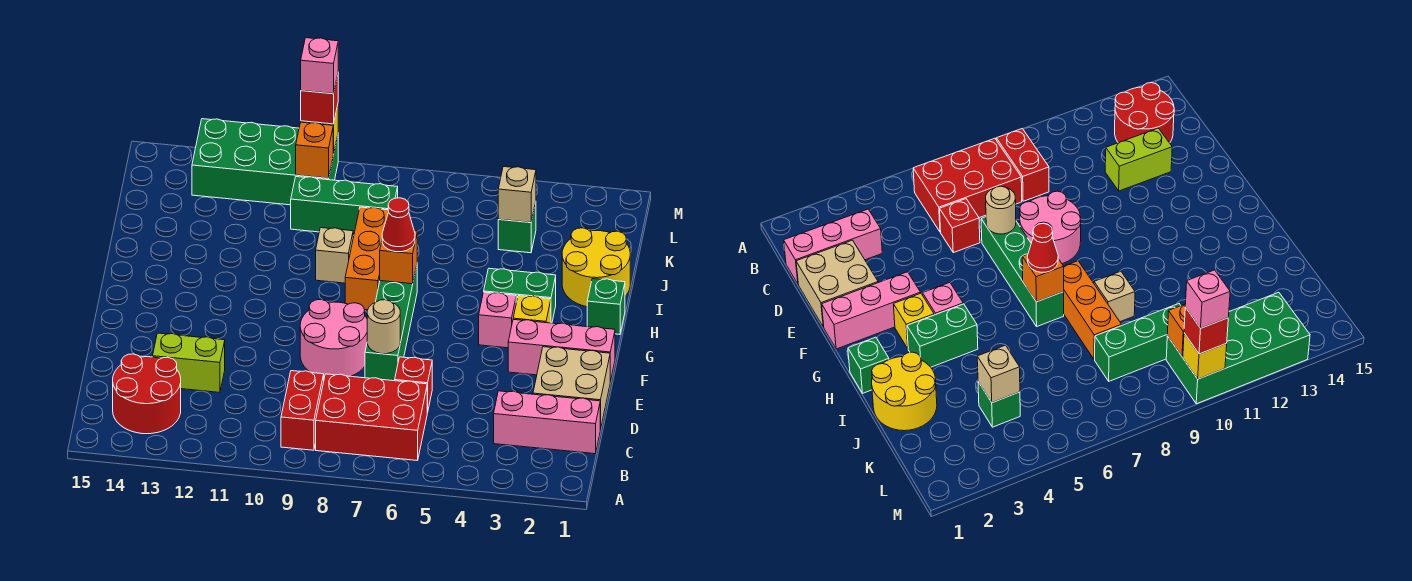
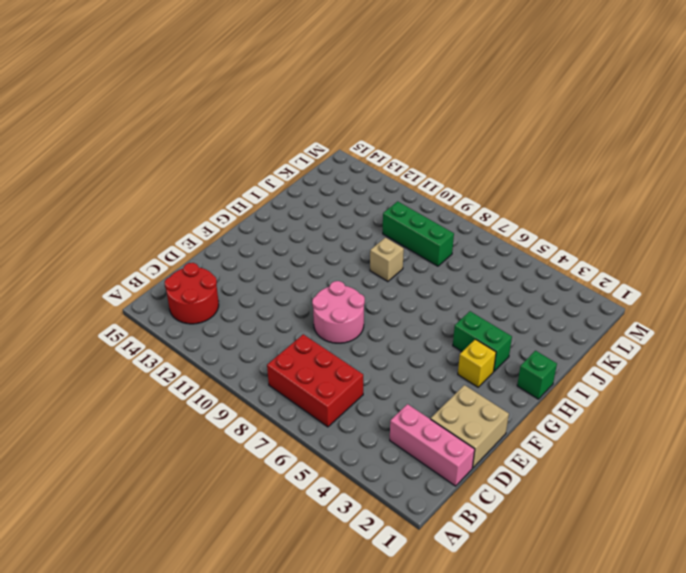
none -> red 1x2 brick [281,371,324,450]
none -> red 1x1 brick [395,357,432,413]
none -> lime 1x2 brick [153,333,225,392]

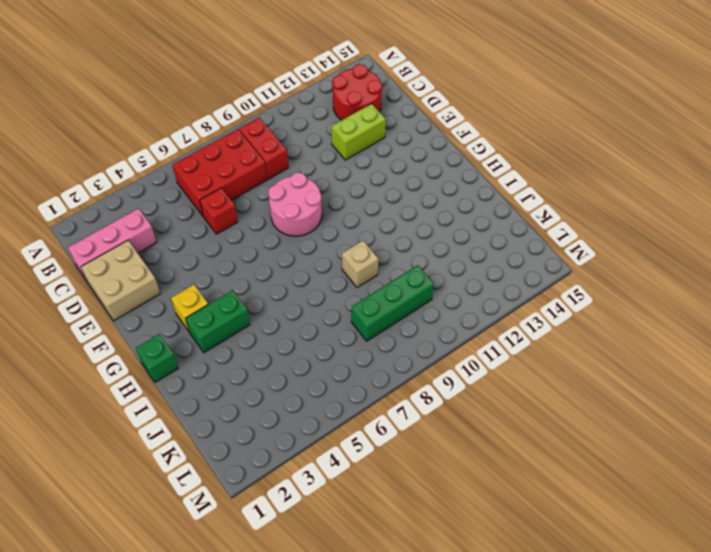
none -> green 1x4 brick [365,266,417,381]
none -> pink 1x3 brick [508,319,615,382]
none -> pink 1x1 brick [479,292,516,348]

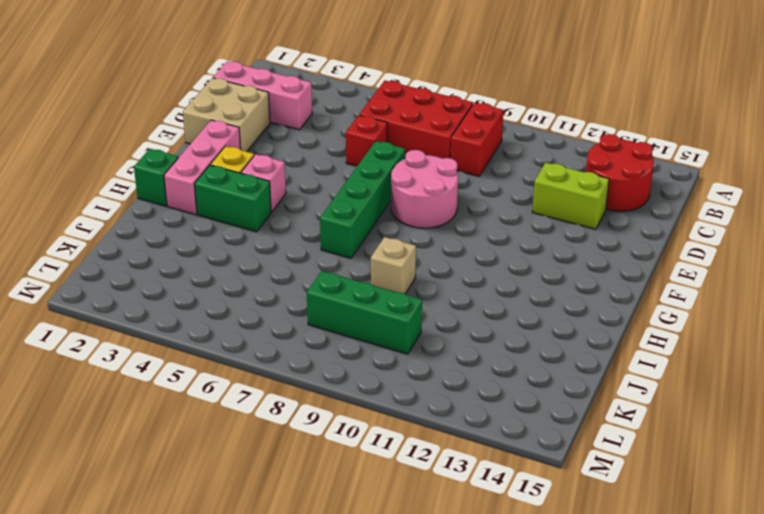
pink 1x3 brick [164,120,241,215] -> pink 1x3 brick turned to [508,319,615,382]
none -> orange 1x3 brick [345,207,389,310]
none -> yellow 2x2 round brick [562,228,630,307]
none -> green 1x1 brick [498,202,536,253]

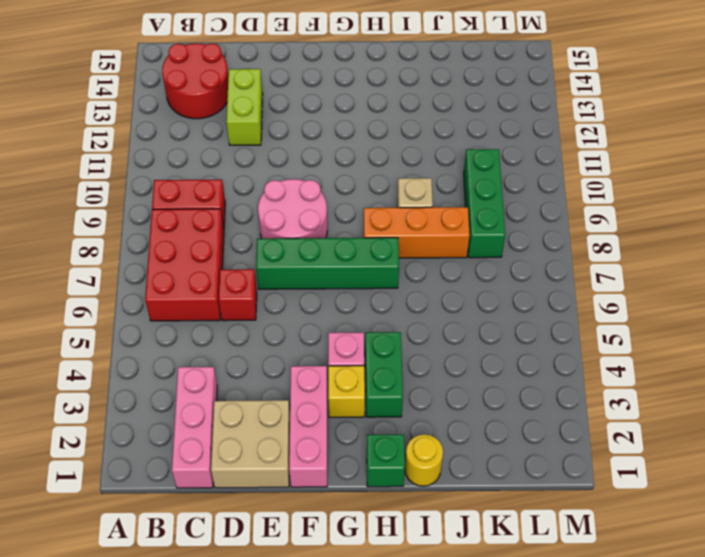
yellow 1x1 round brick [405,434,443,486] -> yellow 2x2 round brick [562,228,630,307]
none -> green 1x1 brick [498,202,536,253]
none -> green 2x4 brick [192,119,338,205]
none -> tan 1x1 round brick [367,300,400,354]

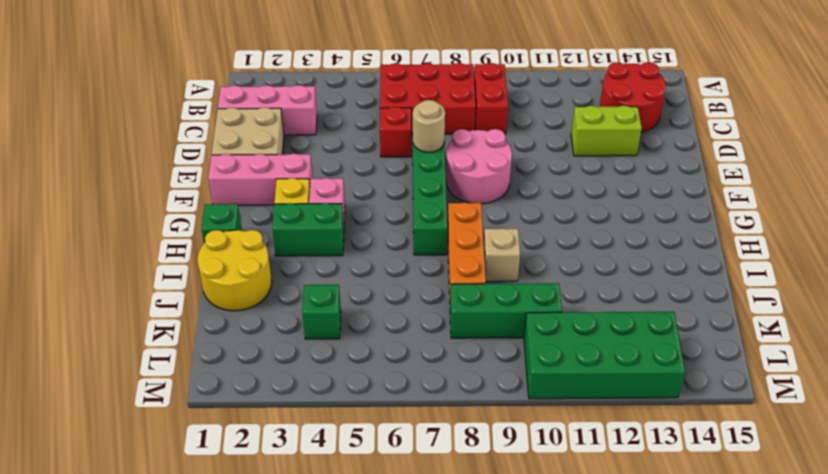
none -> orange 1x1 brick [380,231,417,284]
none -> tan 1x1 brick [498,167,536,222]
none -> orange 1x1 brick [296,122,333,178]

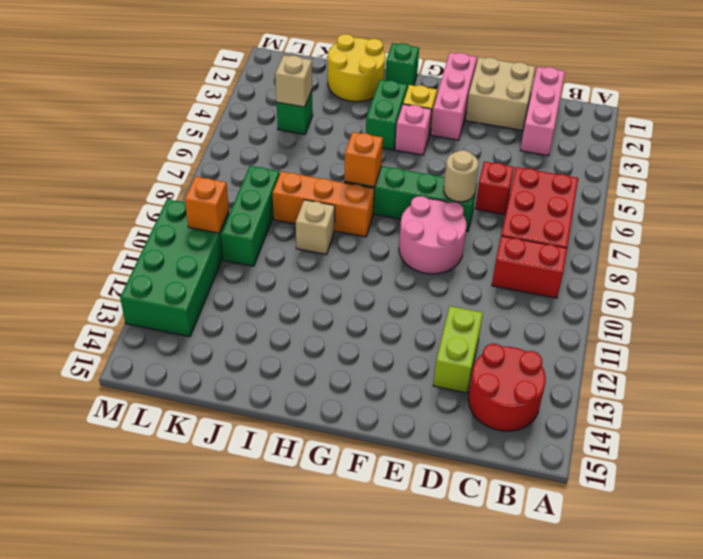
none -> yellow 1x1 brick [1183,333,1227,379]
none -> red 1x1 cone [382,198,415,252]
none -> red 1x1 brick [301,75,338,124]

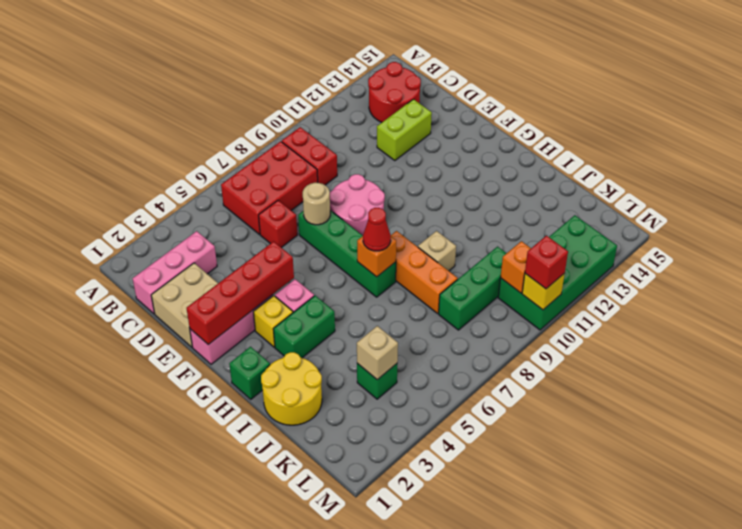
red 1x4 brick [187,242,294,345] -> none
none -> pink 1x1 brick [301,38,338,94]

